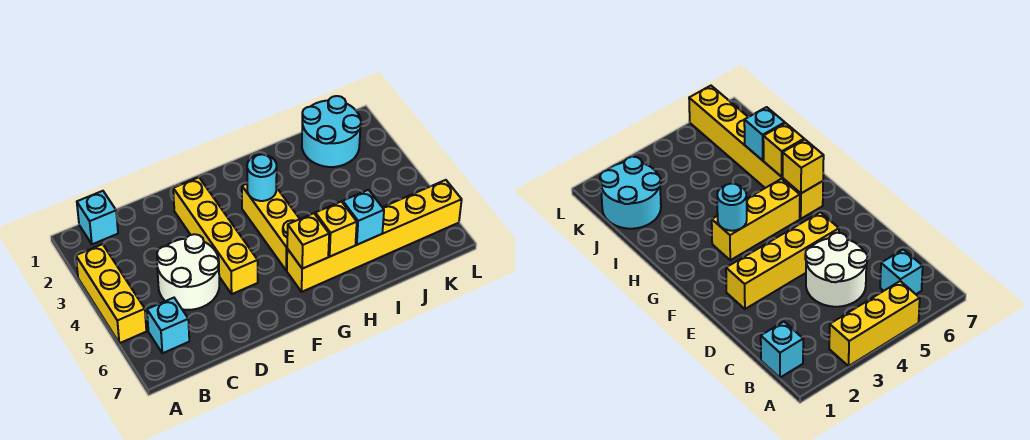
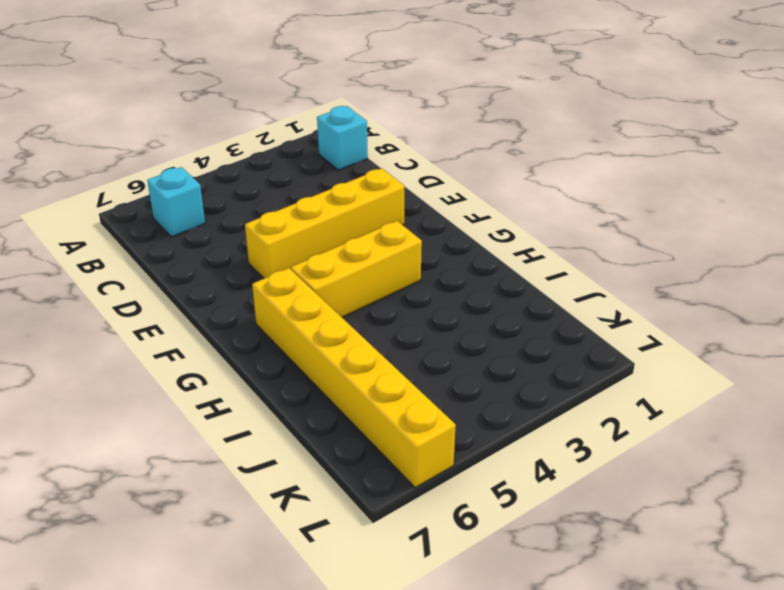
none -> yellow 1x3 brick [76,244,146,343]
none -> white 2x2 round brick [157,234,219,310]
none -> cyan 2x2 round brick [302,96,361,167]

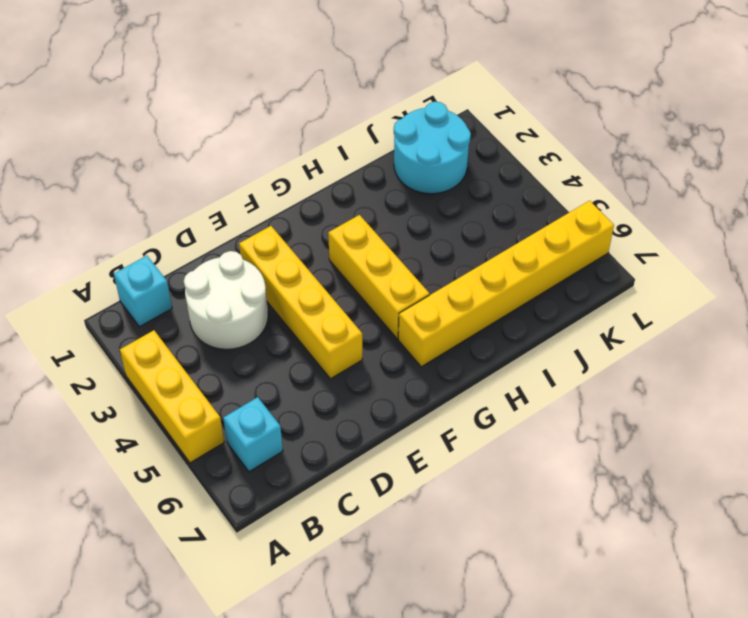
white 2x2 round brick [184,251,268,349] -> white 2x2 round brick moved to [157,234,219,310]
none -> cyan 1x1 round brick [247,154,277,201]
none -> yellow 1x1 brick [287,213,329,269]
none -> yellow 1x1 brick [315,202,357,256]

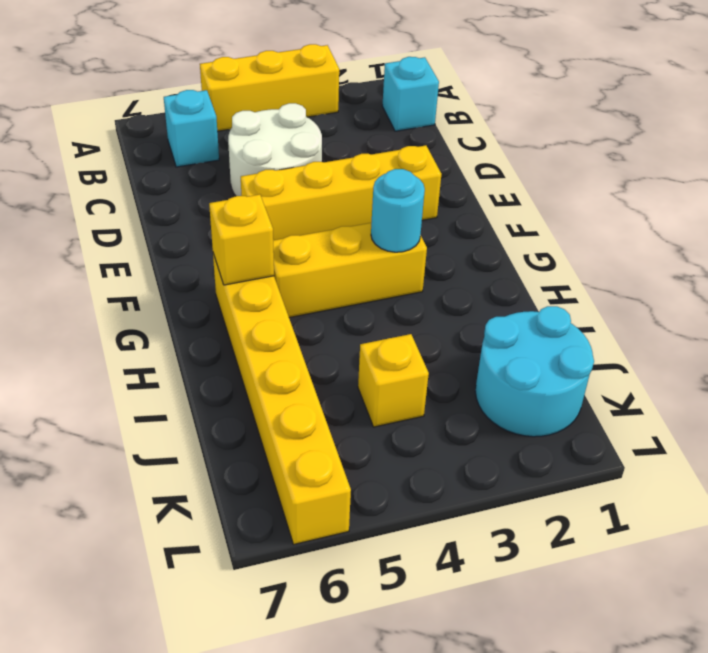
yellow 1x1 brick [358,334,429,427] -> yellow 1x1 brick moved to [315,202,357,256]
none -> cyan 1x1 brick [343,190,384,245]

